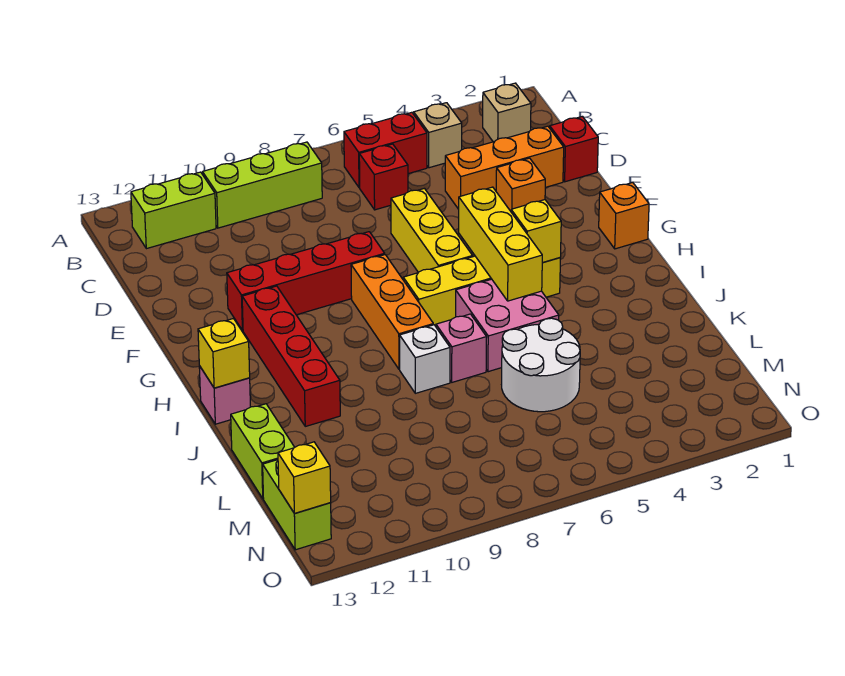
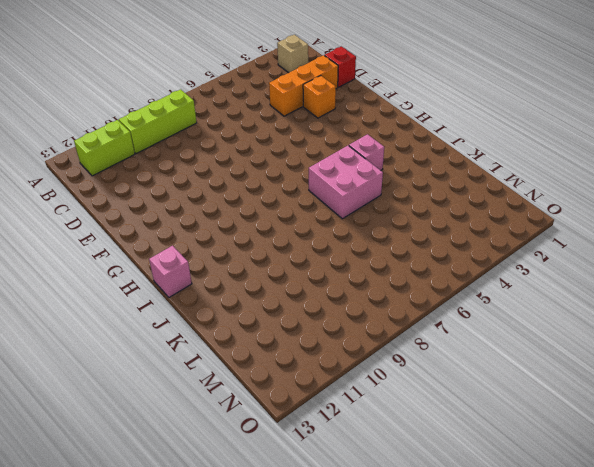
pink 1x1 brick [349,134,384,170] -> pink 1x1 brick moved to [436,314,487,382]
none -> tan 1x1 brick [414,103,462,168]
none -> red 1x2 brick [344,112,427,188]
none -> red 1x1 brick [359,144,408,210]

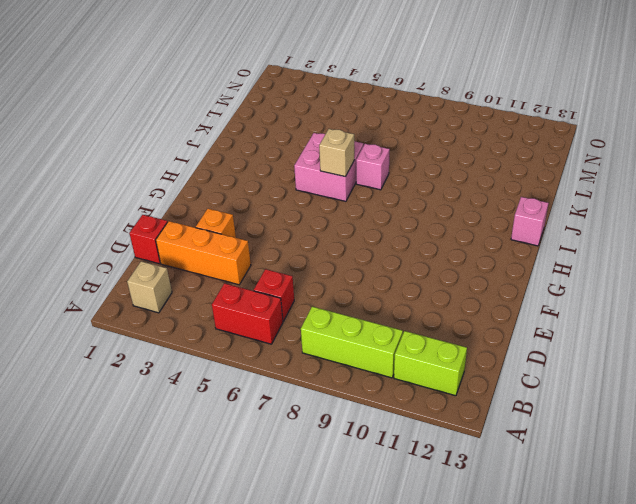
tan 1x1 brick [319,129,354,177] -> tan 1x1 brick moved to [414,103,462,168]
none -> yellow 1x3 brick [391,188,473,272]
none -> red 1x4 brick [227,232,385,330]
none -> orange 1x1 brick [599,183,649,249]

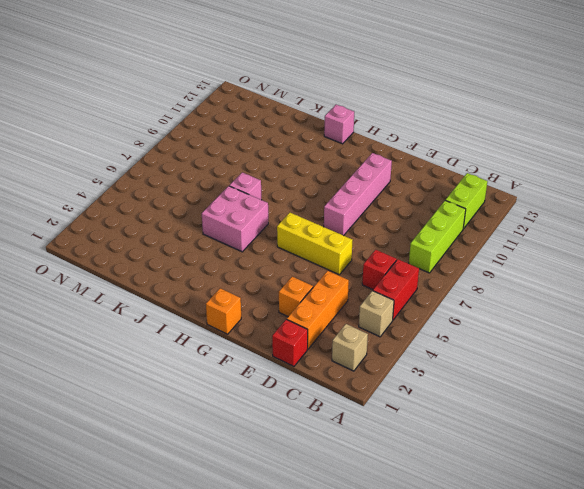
pink 1x4 brick [324,153,392,235] -> red 1x4 brick [227,232,385,330]
none -> orange 1x3 brick [351,255,433,369]
none -> red 1x4 brick [242,286,340,426]
none -> yellow 1x4 brick [403,256,560,326]

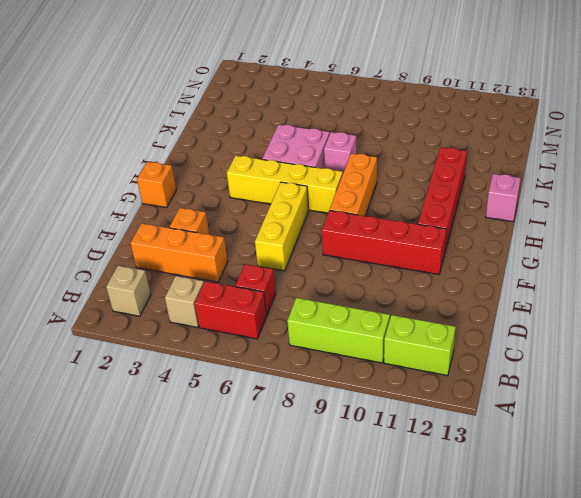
none -> red 1x1 brick [550,116,598,182]
none -> white 1x1 brick [400,325,450,393]
none -> white 2x2 round brick [502,318,580,412]

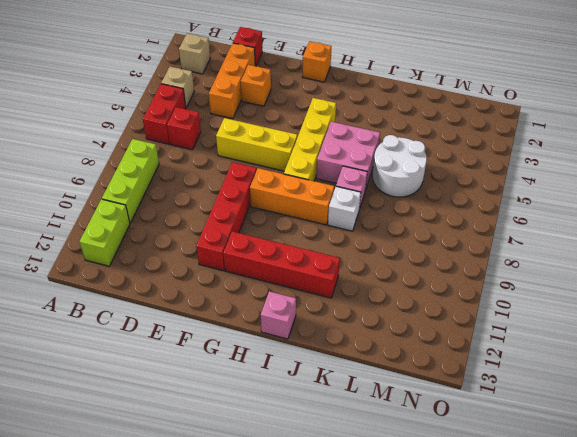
none -> lime 1x2 brick [231,404,295,499]
none -> lime 1x2 brick [263,460,331,550]
none -> yellow 1x3 brick [459,187,542,301]

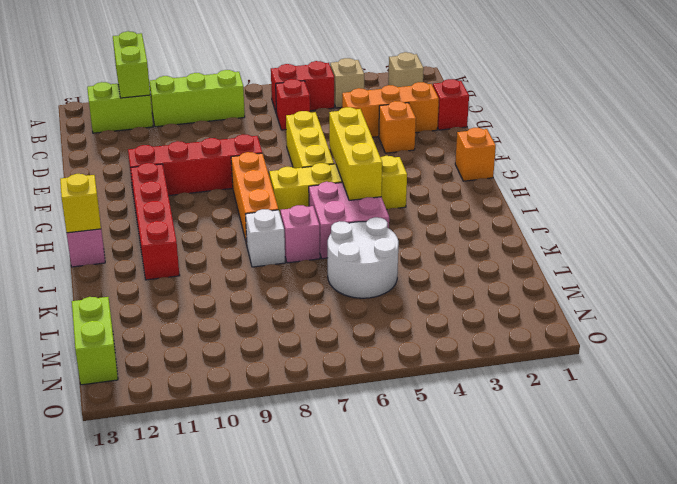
lime 1x2 brick [113,31,150,98] -> lime 1x2 brick moved to [231,404,295,499]
none -> yellow 1x1 brick [511,200,561,263]
none -> yellow 1x1 brick [278,442,331,514]

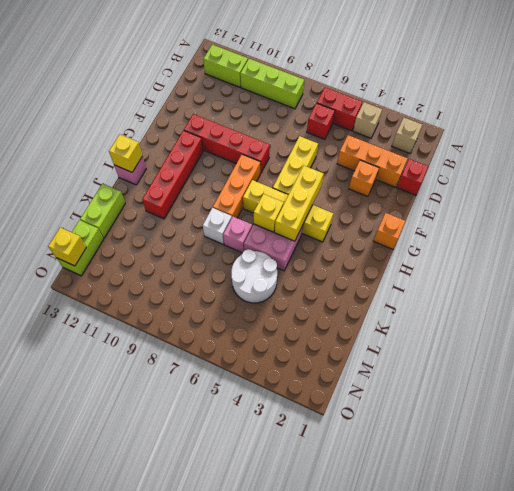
yellow 1x1 brick [254,194,284,232] -> yellow 1x1 brick moved to [511,200,561,263]

